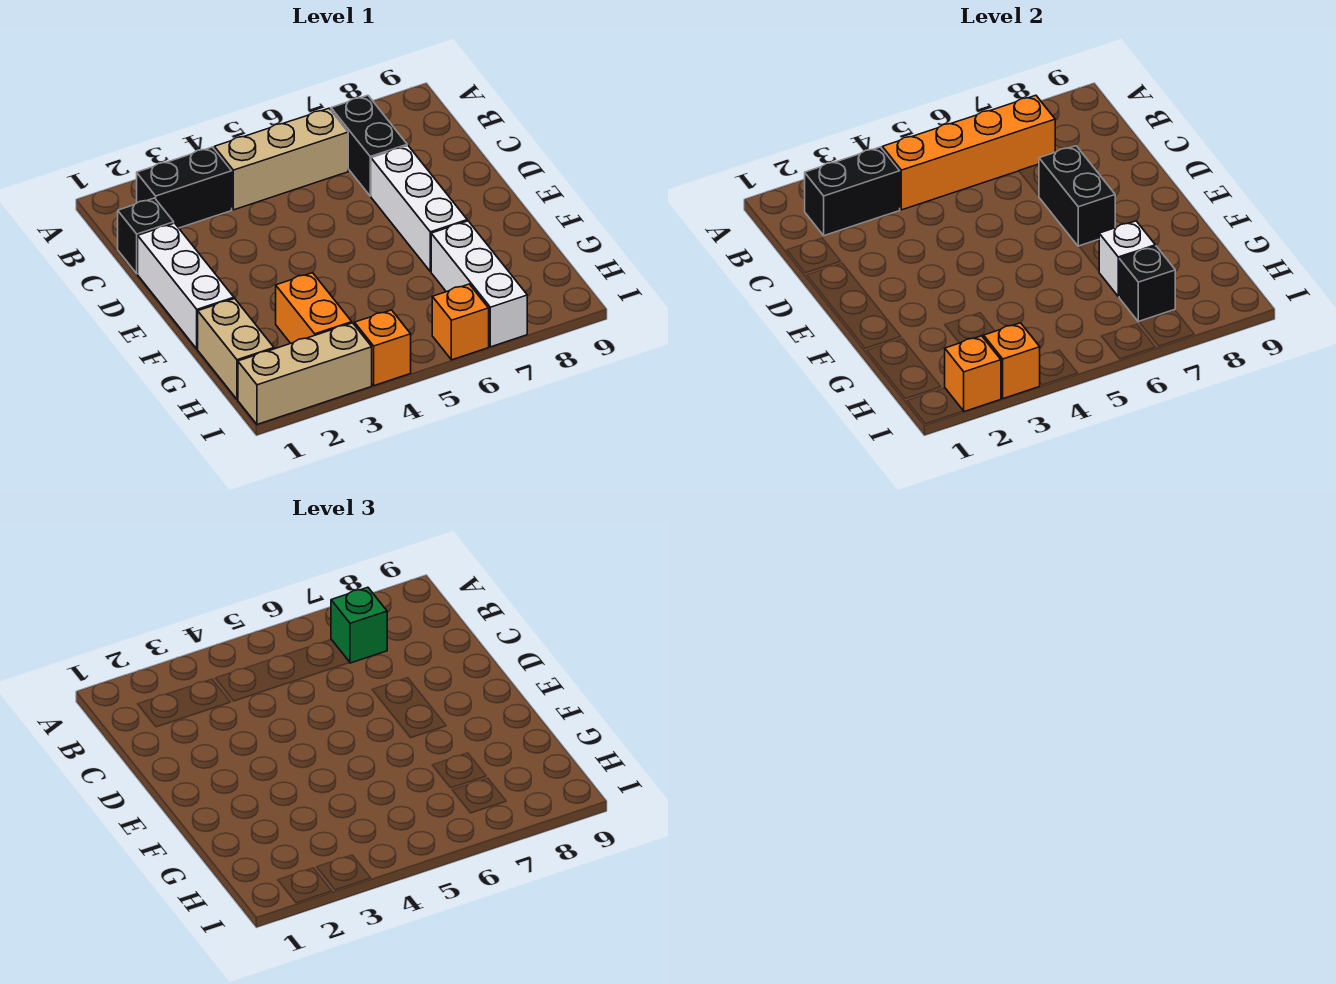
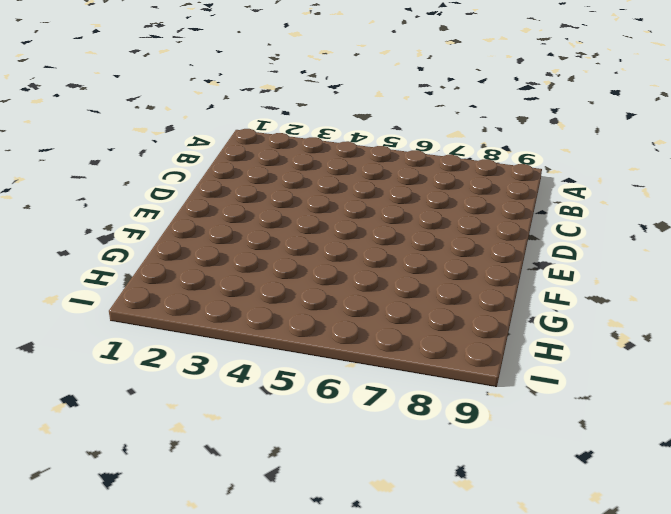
none -> black 1x2 brick [136,147,232,228]
none -> tan 1x3 brick [214,108,348,210]
none -> black 1x2 brick [331,95,407,196]

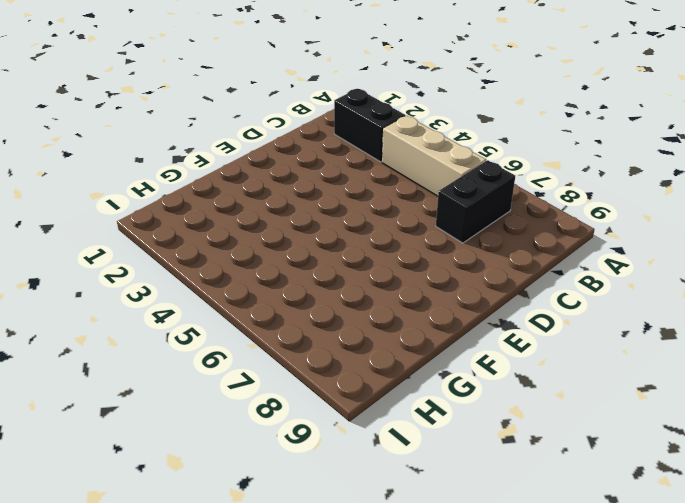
none -> black 1x1 brick [118,198,174,274]
none -> white 1x3 brick [138,223,234,349]
none -> white 1x3 brick [371,146,467,271]

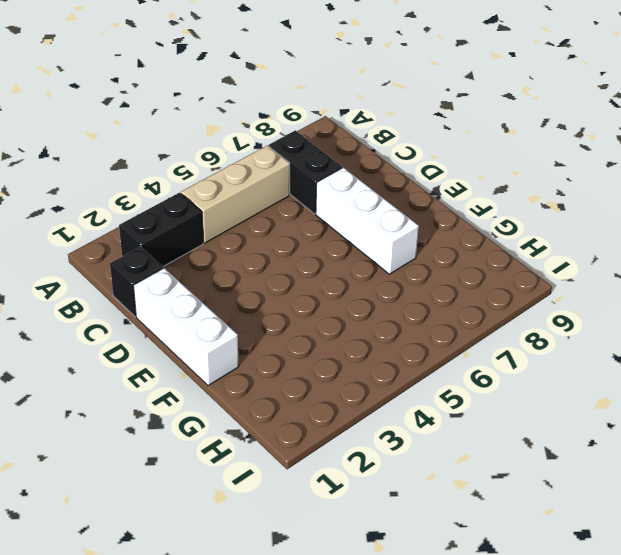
none -> tan 1x2 brick [198,298,274,399]
none -> orange 1x2 brick [276,273,352,343]
none -> white 1x3 brick [431,221,527,347]

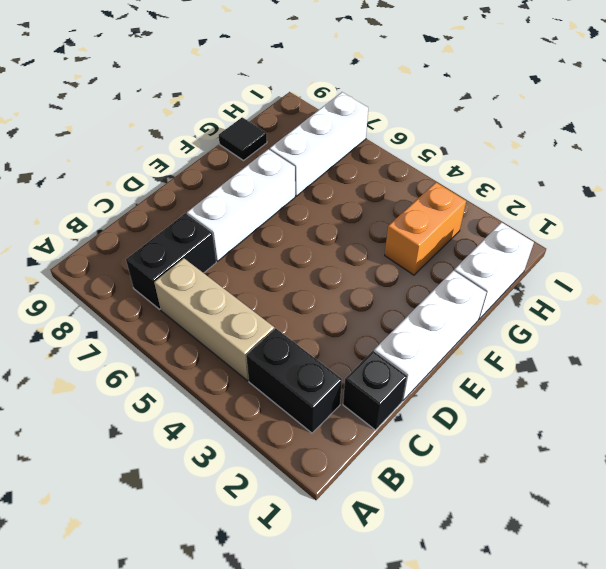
white 1x2 brick [454,222,534,319] -> tan 1x2 brick [198,298,274,399]
black 1x1 tile [219,117,267,160] -> none
none -> tan 1x3 brick [238,323,372,424]
none -> orange 1x1 brick [355,310,411,386]
none -> orange 1x1 brick [432,284,489,360]

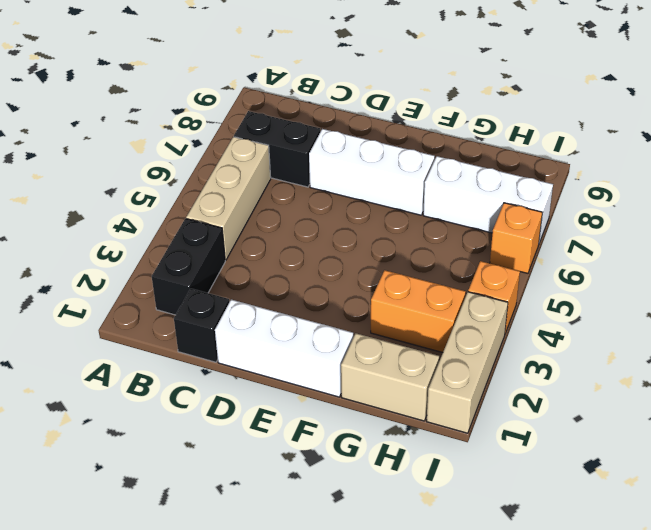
none -> black 1x2 brick [804,147,900,236]
none -> orange 1x4 brick [882,95,1055,210]
none -> black 1x2 brick [1039,146,1115,246]

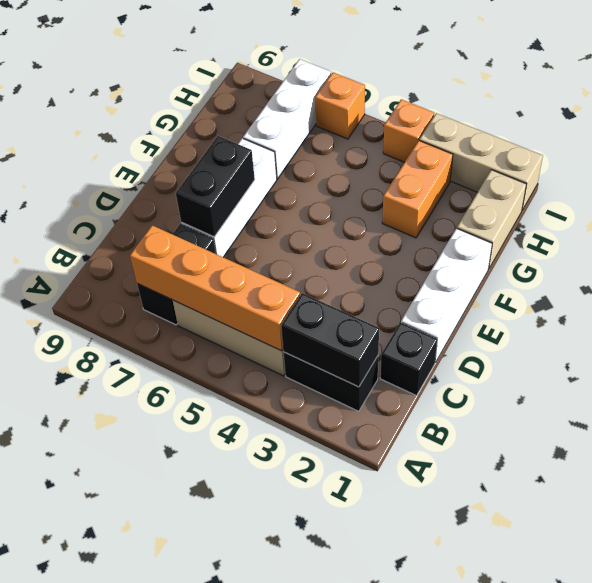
none -> white 1x1 brick [1099,221,1155,297]
none -> black 1x1 brick [1119,246,1175,322]
none -> orange 1x1 brick [945,336,1001,412]

